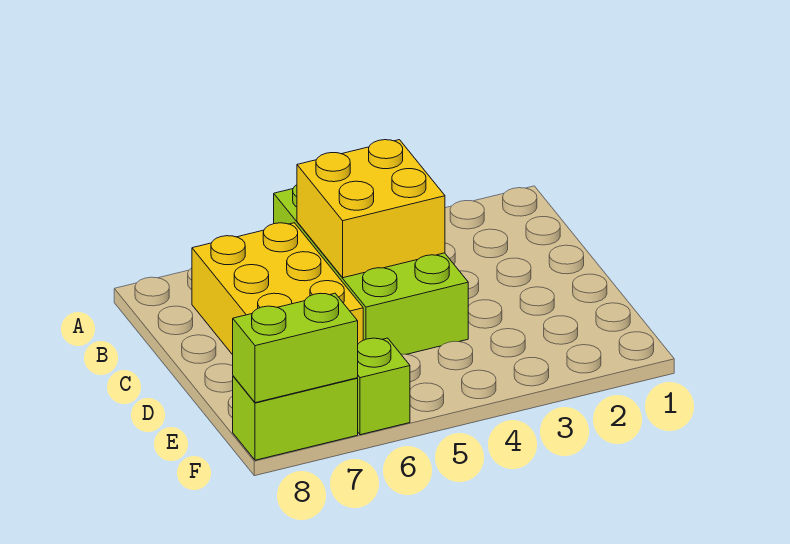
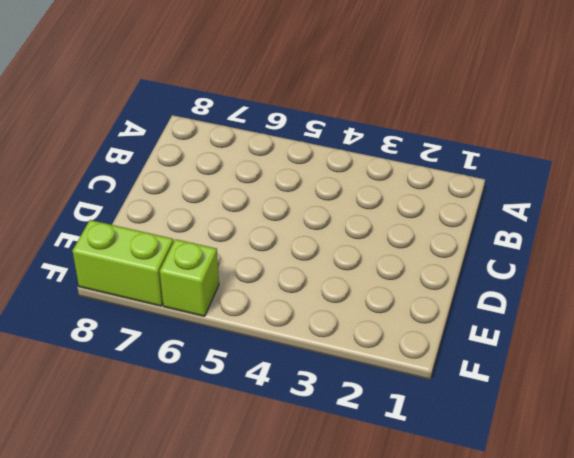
none -> lime 2x4 brick [274,185,468,354]
none -> yellow 2x3 brick [192,223,363,355]

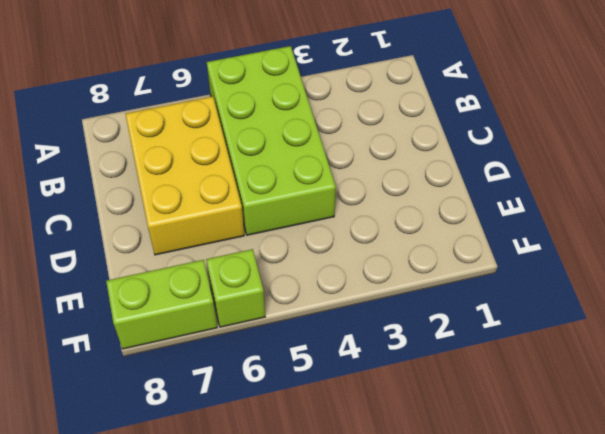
none -> yellow 2x2 brick [297,140,445,278]
none -> lime 1x2 brick [233,293,358,403]

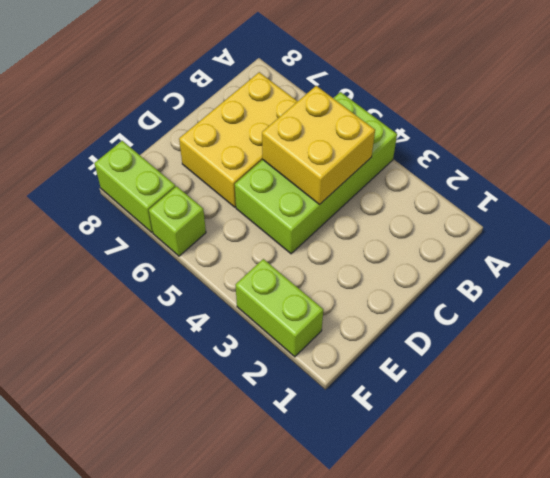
lime 1x2 brick [236,259,323,357] -> lime 1x2 brick moved to [233,293,358,403]

